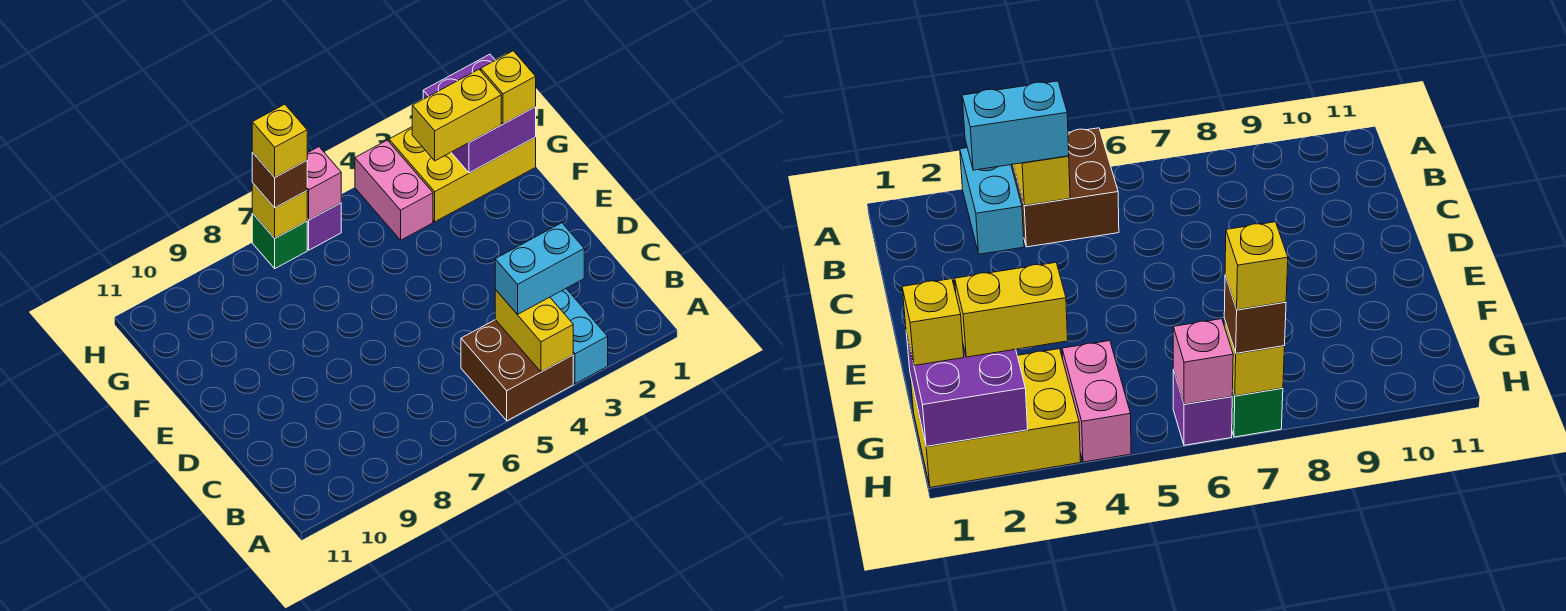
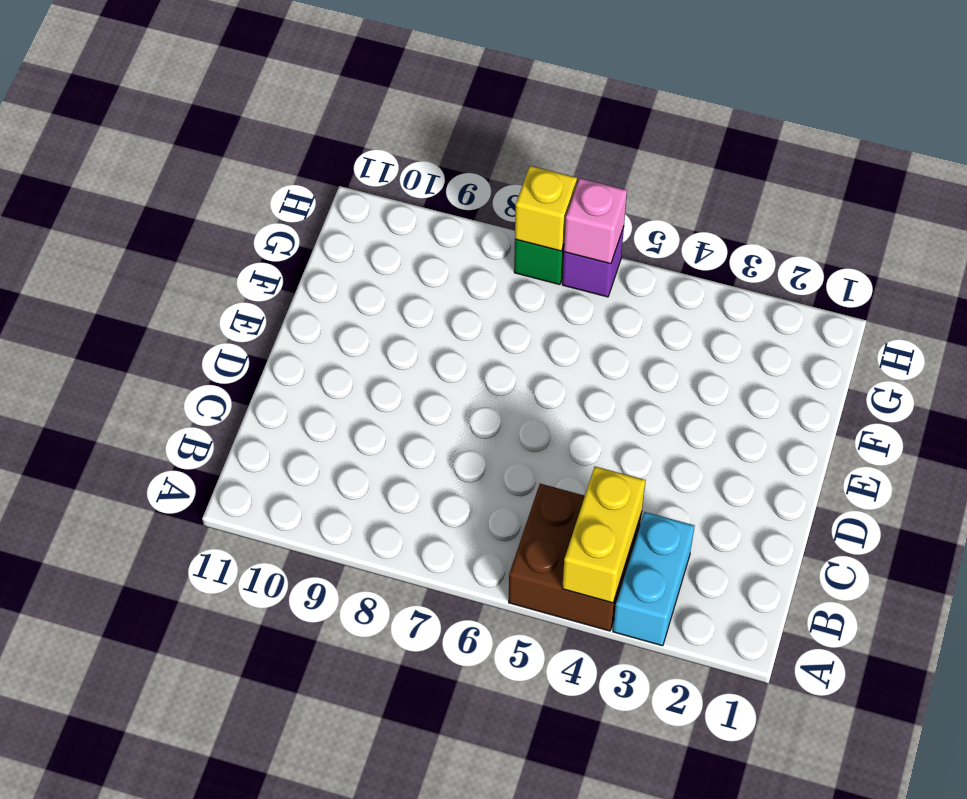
none -> yellow 2x3 brick [389,127,536,222]
none -> pink 1x2 brick [355,140,433,240]
none -> purple 2x2 brick [423,54,536,173]

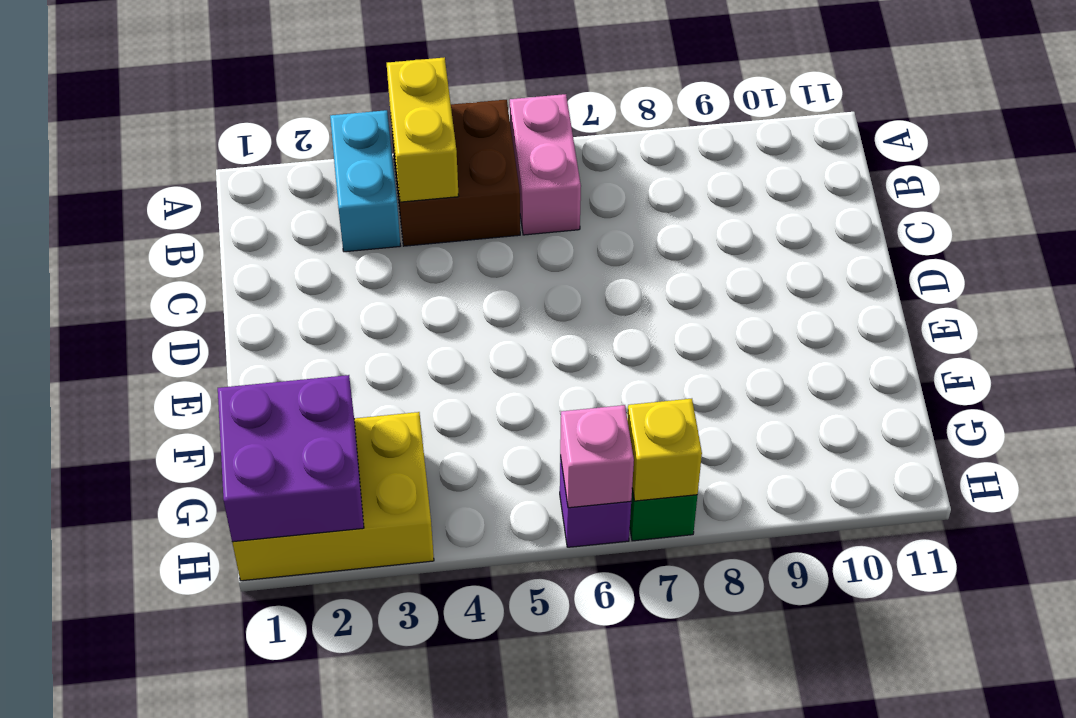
pink 1x2 brick [510,94,581,235] -> pink 1x2 brick moved to [355,140,433,240]
none -> cyan 1x2 brick [495,223,584,314]
none -> yellow 1x1 brick [481,51,536,124]
none -> yellow 1x2 brick [412,70,501,161]

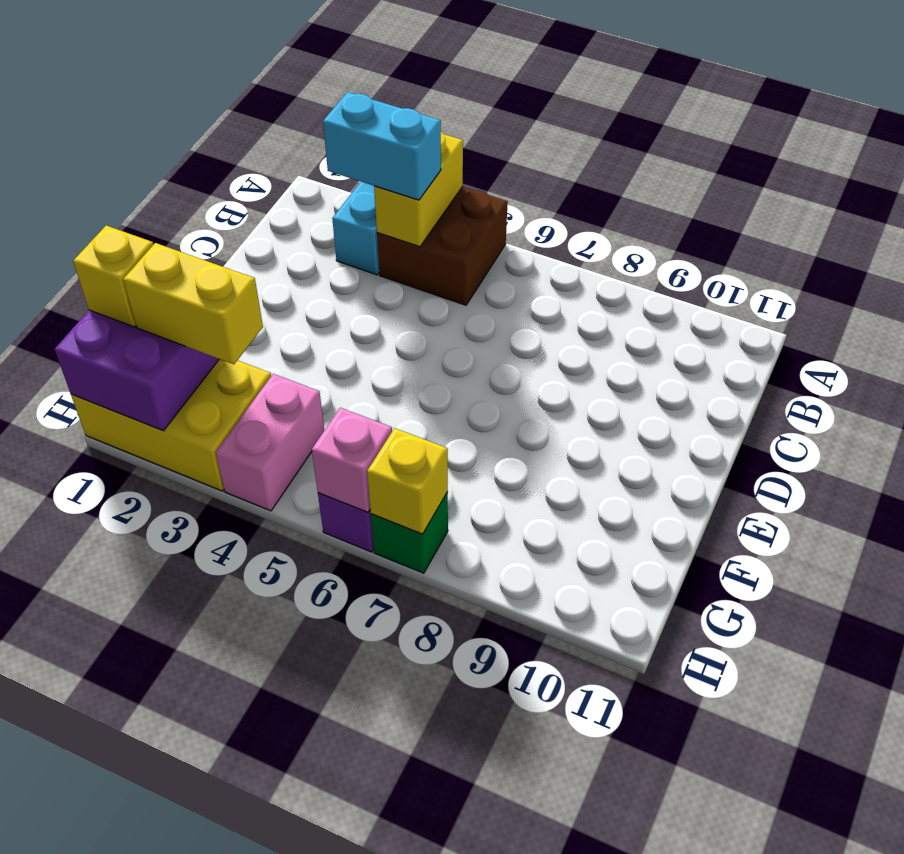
none -> brown 1x1 brick [252,152,307,208]
none -> yellow 1x1 brick [252,104,307,177]

